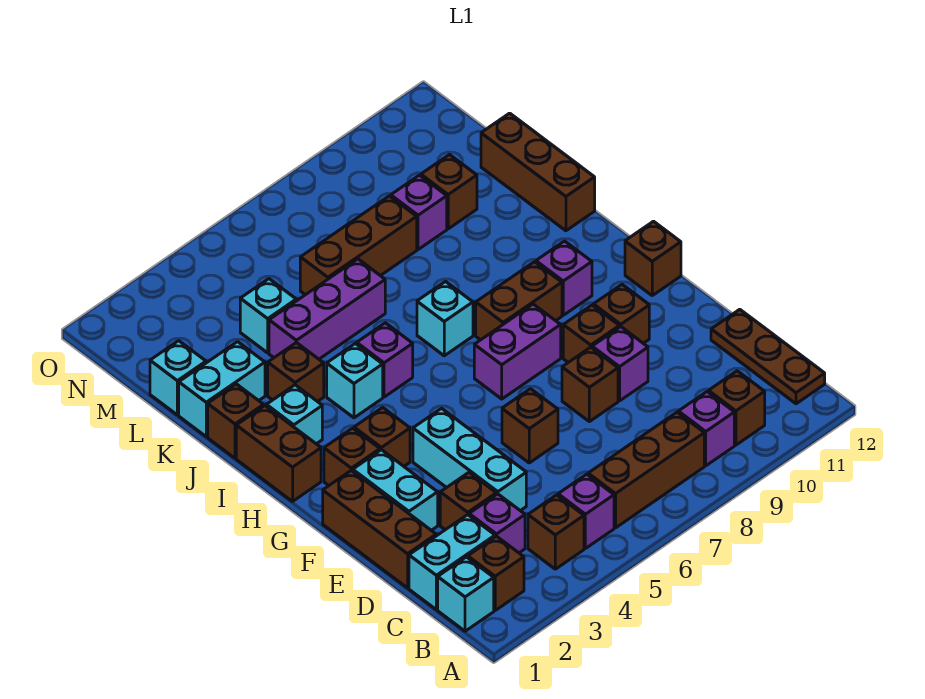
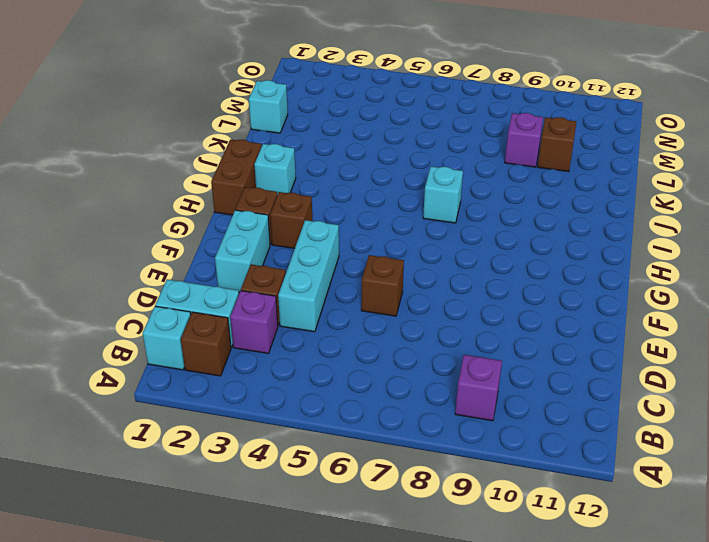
none -> brown 1x1 brick [528,495,584,569]
none -> purple 1x1 brick [558,474,614,548]
none -> brown 1x3 brick [588,412,704,528]
none -> brown 1x1 brick [709,371,765,445]

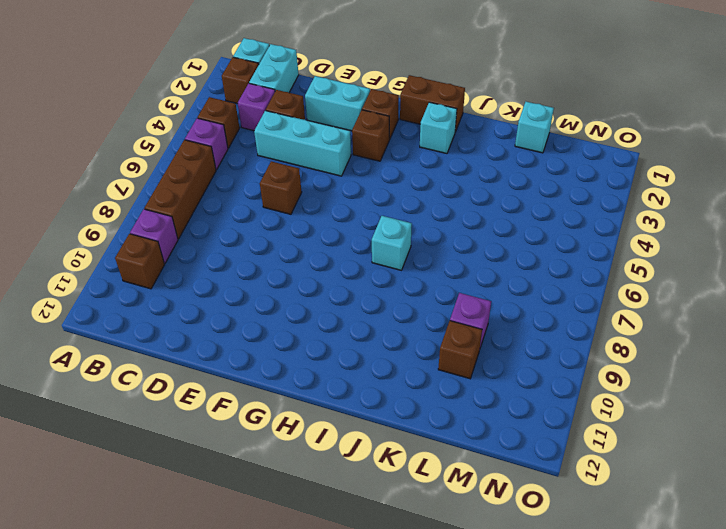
none -> brown 1x3 plate [711,309,825,404]
none -> brown 1x3 brick [323,470,436,588]
none -> brown 1x1 brick [562,347,618,422]
none -> purple 1x1 brick [592,327,648,401]

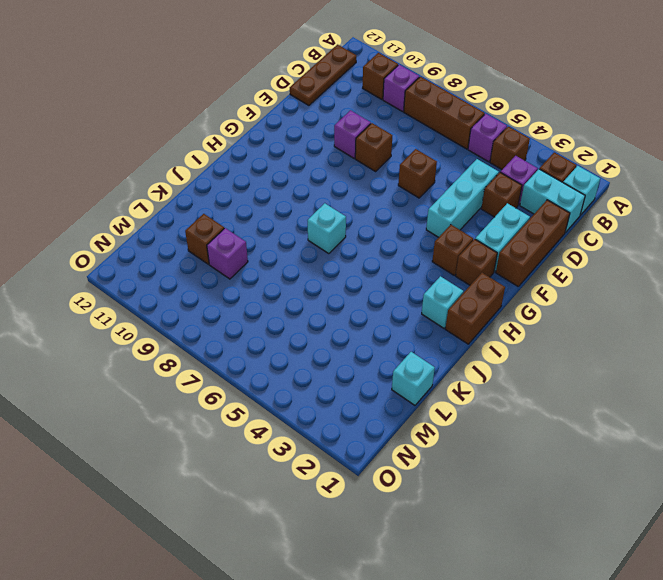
none -> brown 1x1 brick [563,305,619,362]
none -> brown 1x1 brick [593,285,649,343]
none -> purple 1x2 brick [474,304,561,399]
none -> brown 1x1 brick [625,221,681,295]

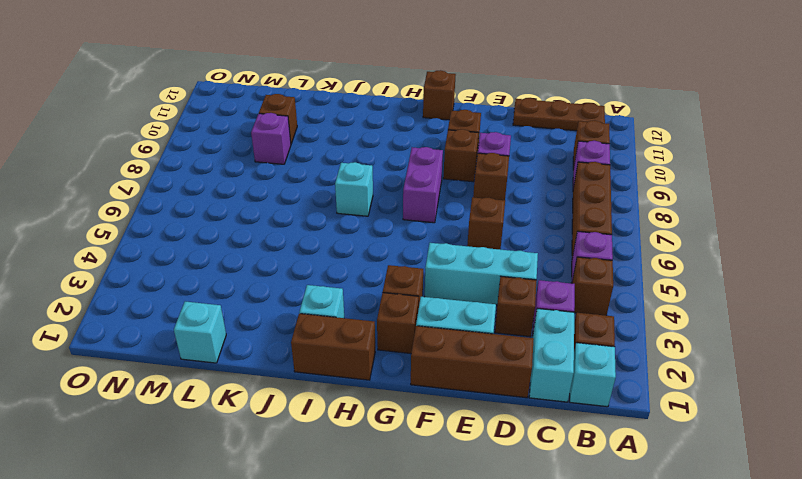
none -> brown 1x2 brick [476,262,562,340]
none -> purple 1x1 brick [536,241,592,315]
none -> cyan 1x1 brick [327,344,383,418]
none -> purple 1x1 brick [357,323,413,397]

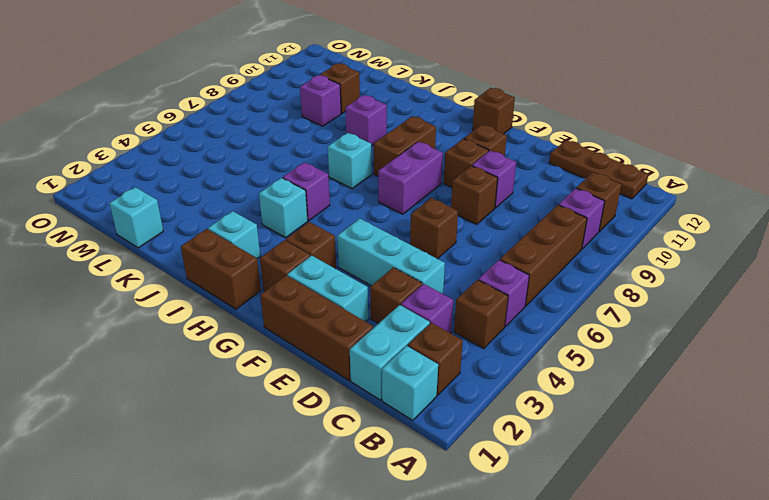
purple 1x1 brick [345,95,387,146] -> purple 1x1 brick moved to [536,241,592,315]
none -> brown 1x1 brick [208,384,264,458]
none -> brown 1x1 brick [268,343,324,402]
none -> brown 1x3 brick [481,113,595,231]
none -> cyan 1x2 brick [179,342,265,436]

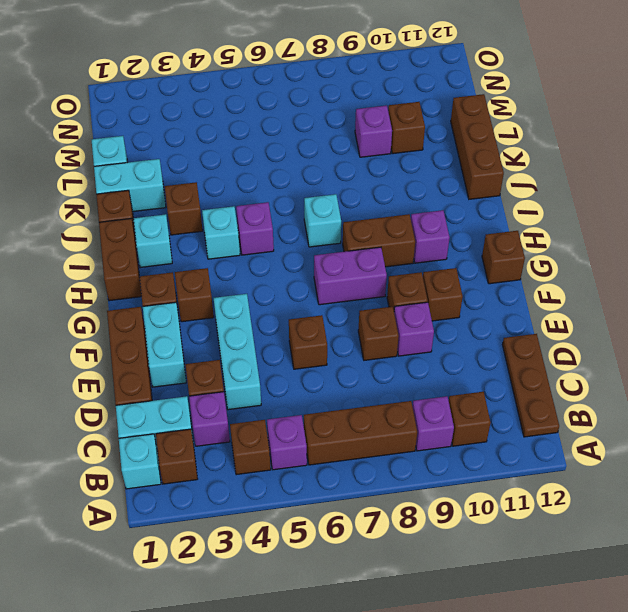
none -> purple 1x3 brick [269,259,385,359]
none -> cyan 1x1 brick [240,279,296,353]
none -> brown 1x3 brick [300,196,417,295]

